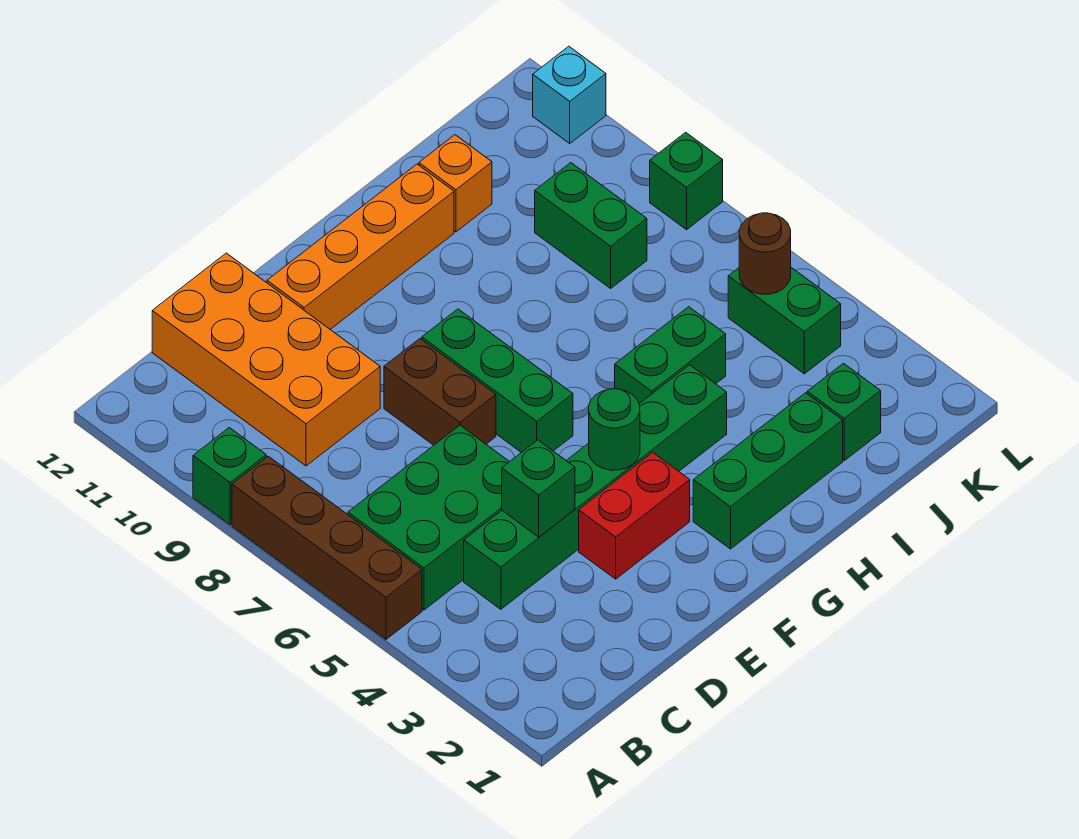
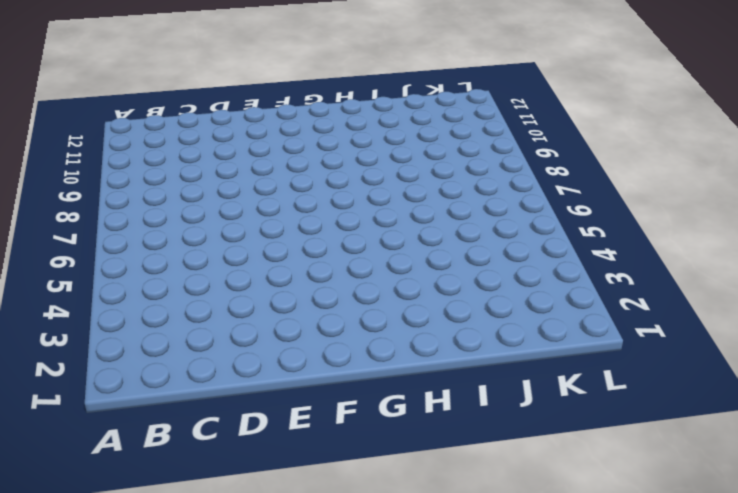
none -> brown 1x4 brick [232,456,422,639]
none -> green 1x1 brick [193,428,266,525]
none -> green 2x3 brick [348,425,509,610]

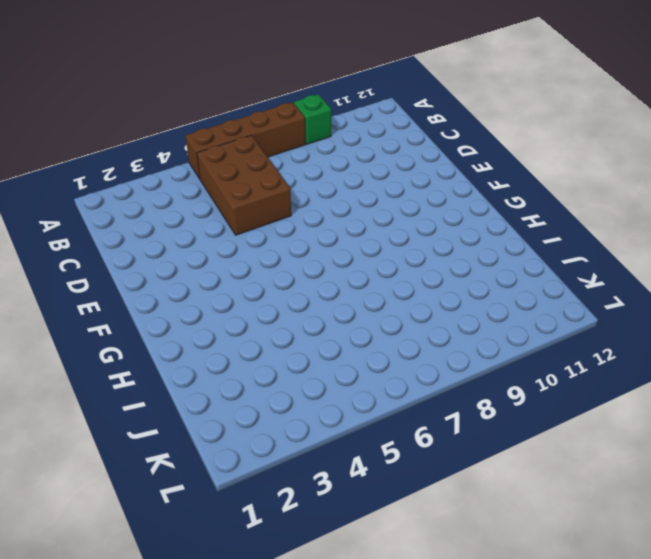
brown 2x3 brick [197,135,291,235] -> green 2x3 brick [348,425,509,610]
none -> green 1x6 brick [464,365,727,609]
none -> orange 2x4 brick [152,253,380,466]
none -> red 1x2 brick [579,452,690,579]

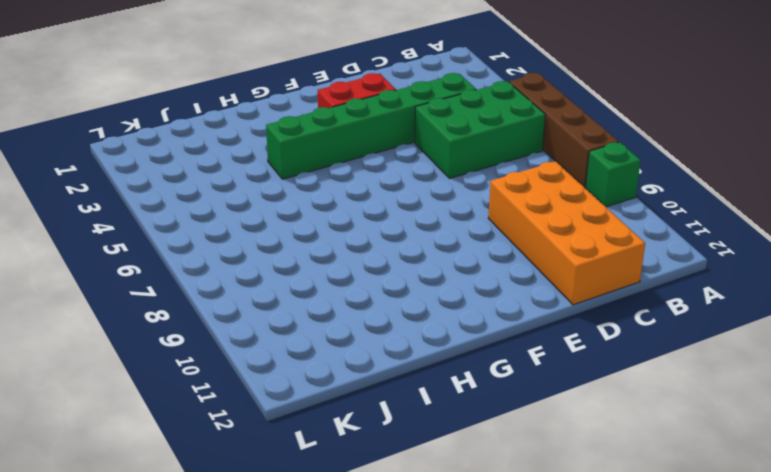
none -> brown 1x2 brick [384,339,496,445]
none -> orange 1x4 brick [267,164,454,329]
none -> green 1x3 brick [422,309,573,452]

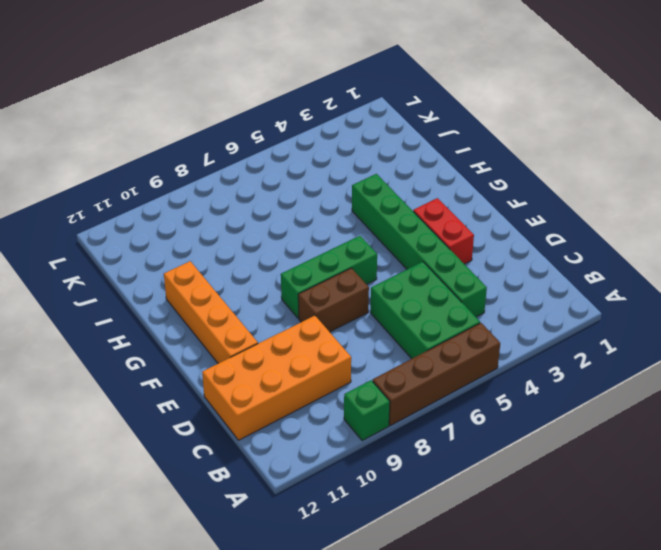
none -> green 1x3 brick [693,393,843,549]
none -> green 1x2 brick [615,307,726,404]
none -> orange 1x1 brick [419,135,492,232]

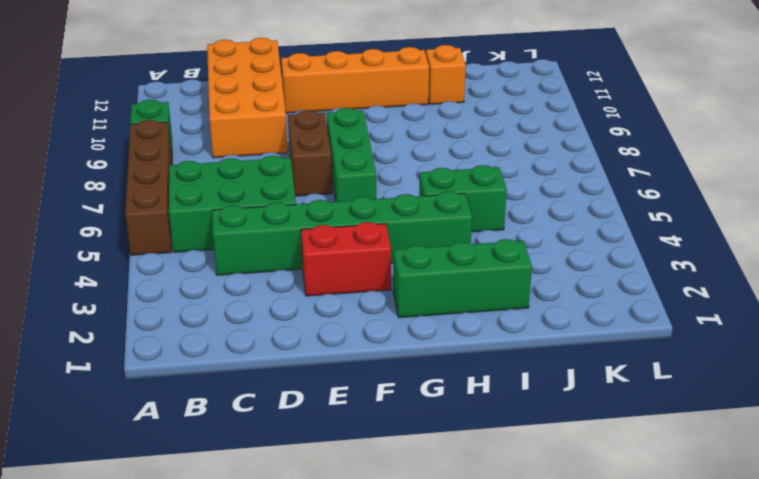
none -> green 1x1 brick [807,363,881,461]
none -> green 1x2 brick [535,163,647,288]
none -> green 1x2 brick [728,268,841,374]

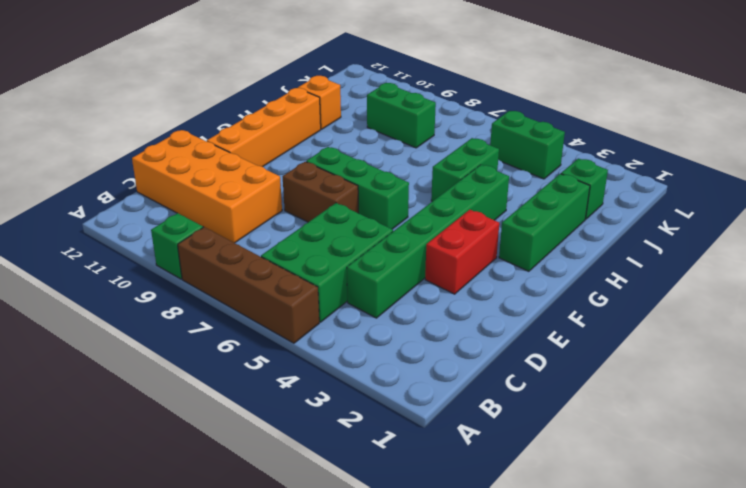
none -> green 1x1 brick [650,132,723,230]
none -> cyan 1x1 brick [533,46,606,143]
none -> green 1x1 brick [502,440,575,537]

